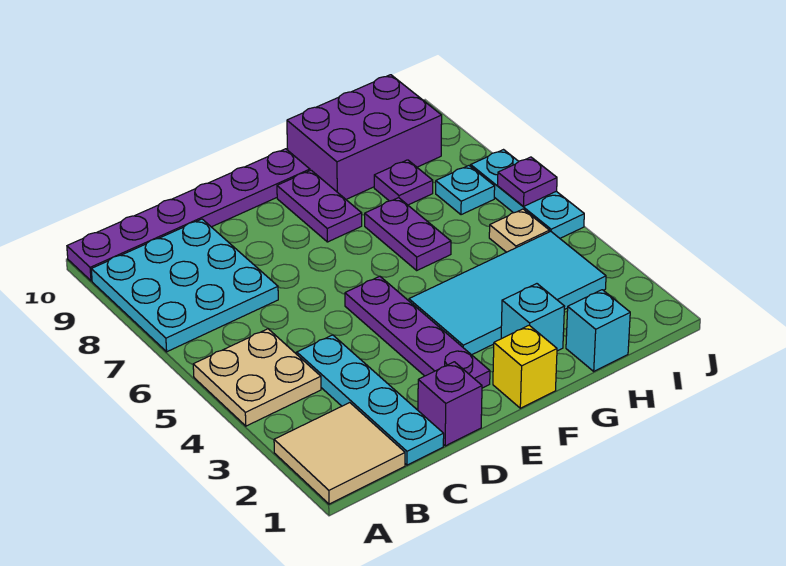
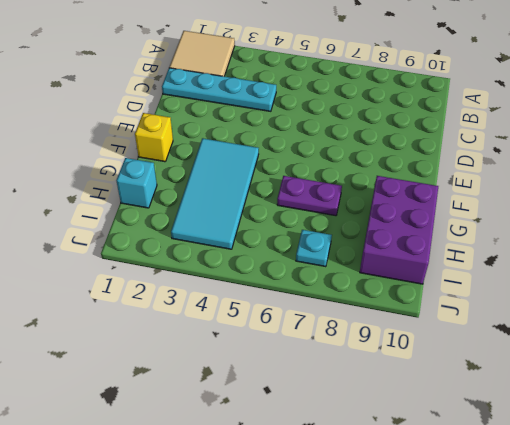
none -> tan 2x2 plate [193,329,321,426]
none -> cyan 3x3 plate [91,219,278,352]
none -> purple 1x6 plate [67,149,310,281]

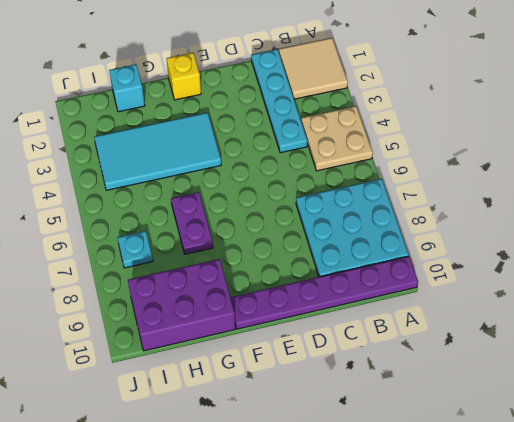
none -> purple 1x1 brick [418,362,482,446]
none -> purple 1x4 plate [345,276,490,388]
none -> purple 1x2 plate [277,170,362,242]

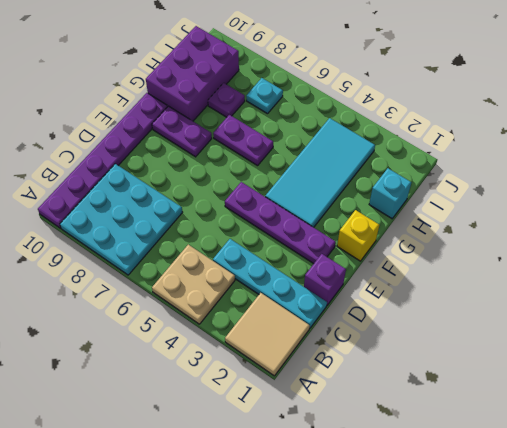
none -> cyan 1x1 brick [501,284,565,351]
none -> tan 1x1 plate [489,209,549,252]
none -> cyan 1x3 plate [471,150,584,238]

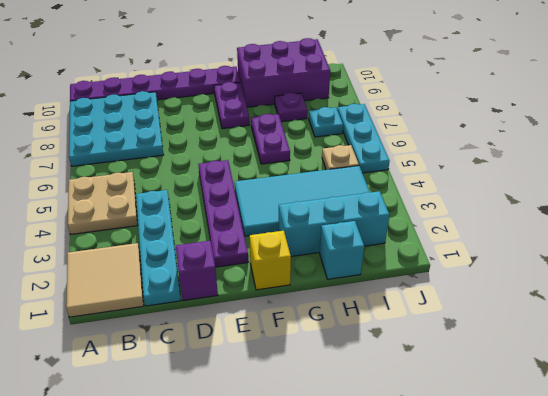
cyan 1x3 brick [279,191,389,256] -> cyan 1x1 brick [501,284,565,351]
none -> purple 1x1 plate [498,157,557,207]

